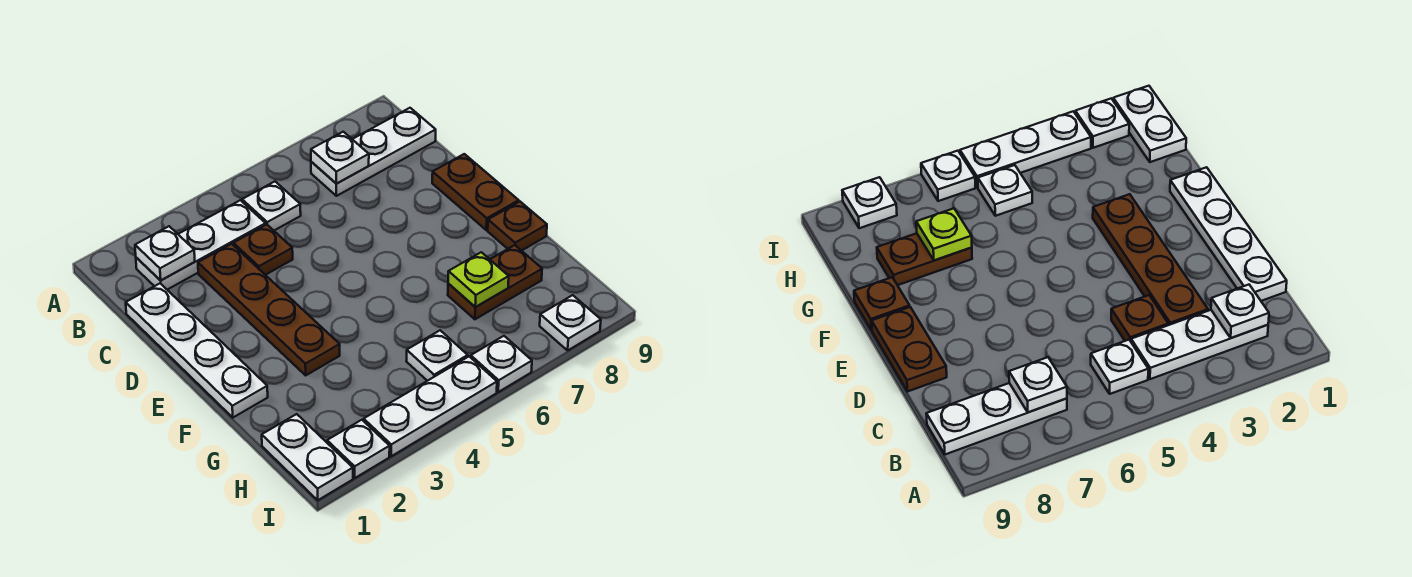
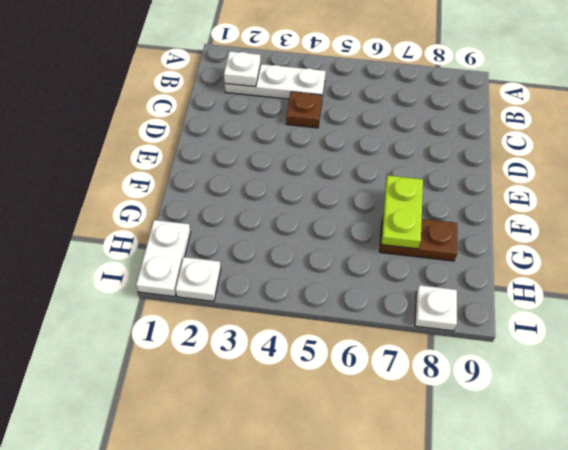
lime 1x2 plate [381,175,423,249] -> lime 1x1 plate [448,252,509,307]
none -> white 1x1 plate [242,182,301,230]
none -> white 1x3 plate [311,108,436,196]
none -> white 1x4 plate [126,283,268,417]

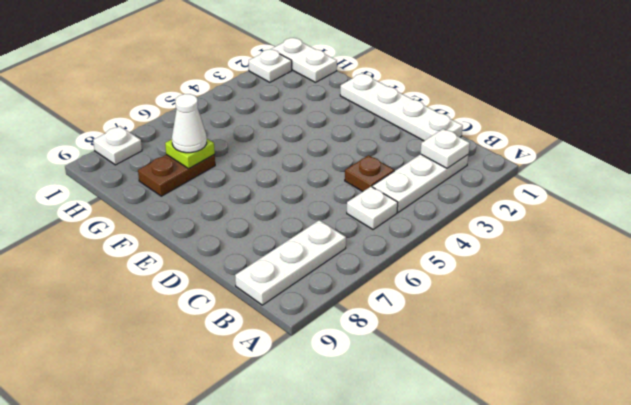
white 1x1 cone [172,94,207,153] -> none
none -> brown 1x4 plate [198,244,340,375]
none -> brown 1x2 plate [432,154,519,230]
none -> brown 1x1 plate [488,202,547,251]

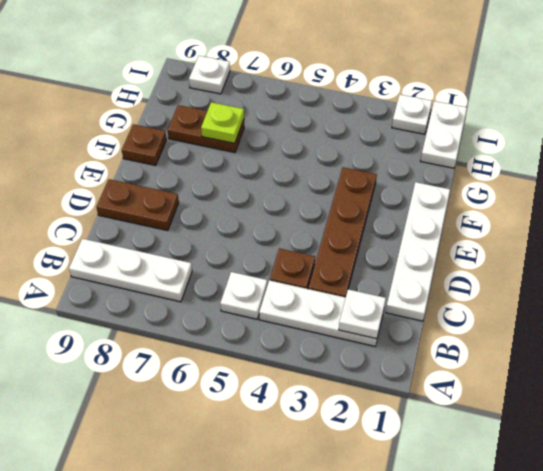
brown 1x2 plate [96,179,179,231] -> brown 1x2 plate turned to [432,154,519,230]
none -> white 1x1 plate [406,330,468,381]
none -> white 1x3 plate [364,357,497,456]
none -> white 1x1 plate [471,336,532,392]

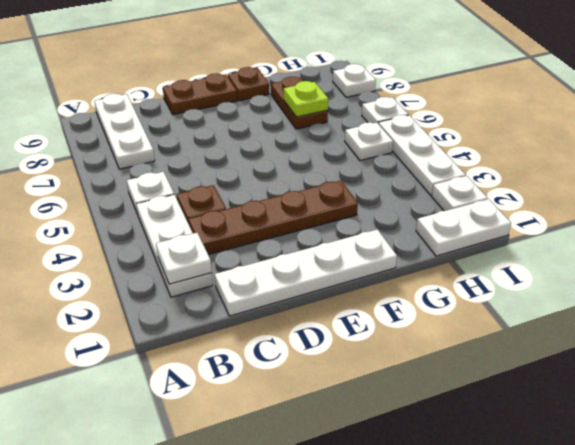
none -> white 1x1 plate [311,132,369,184]

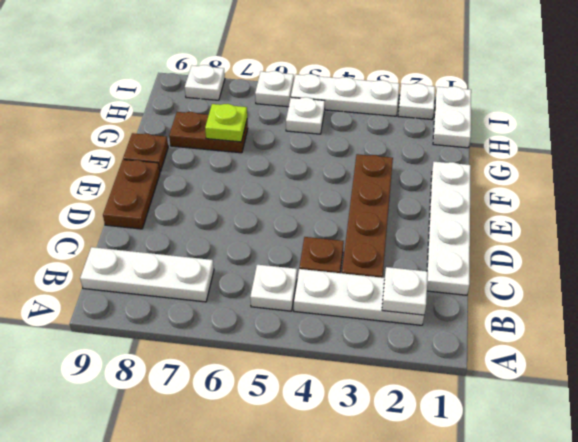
none -> white 1x1 plate [311,132,369,184]

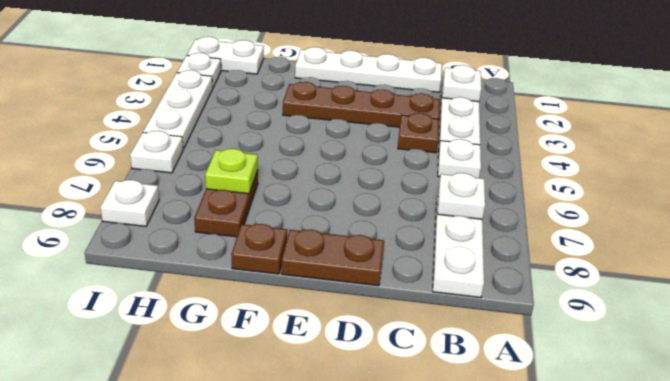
none -> white 1x1 plate [406,330,468,381]

